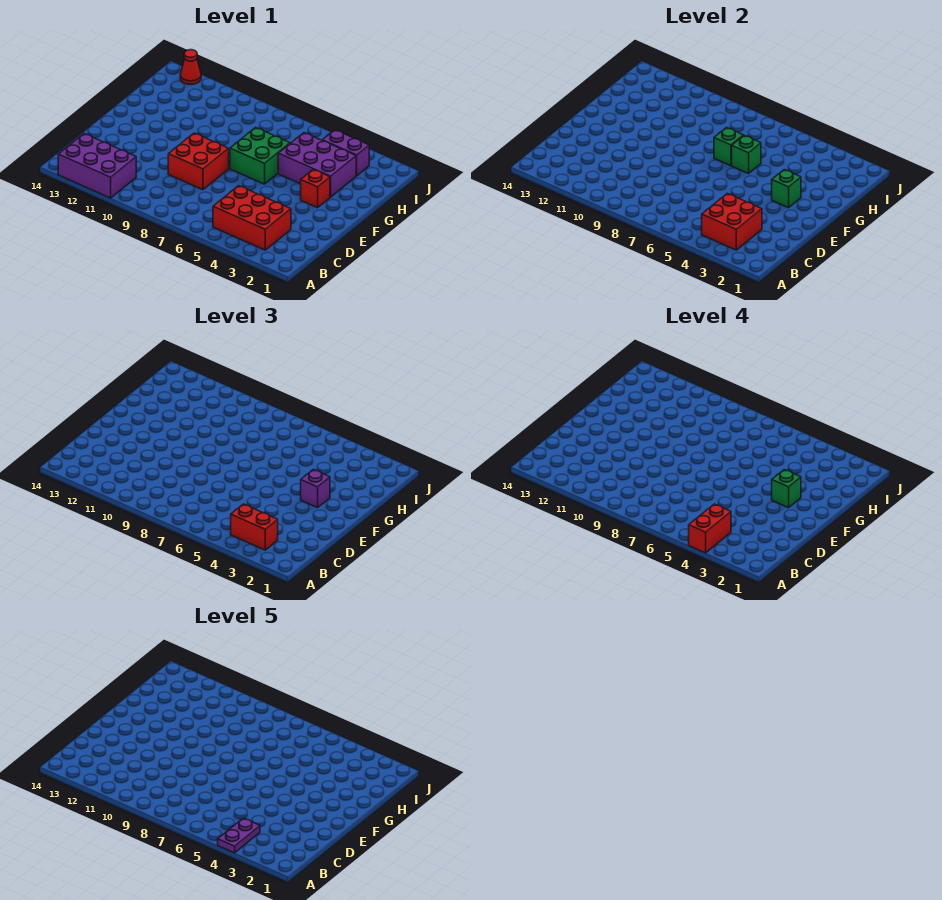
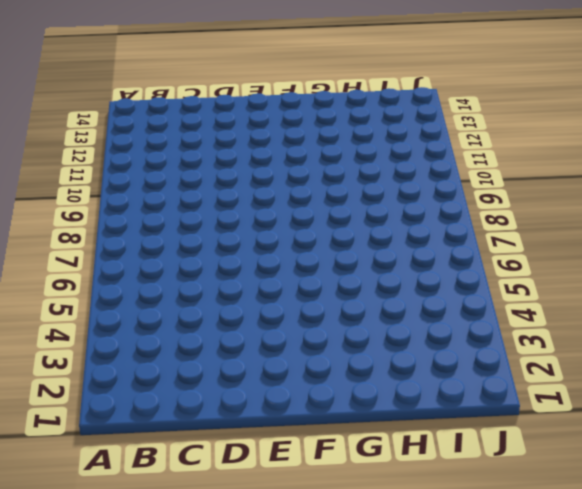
none -> purple 2x3 brick [58,134,136,198]
none -> red 2x3 brick [213,186,291,250]
none -> red 2x2 brick [168,133,229,190]

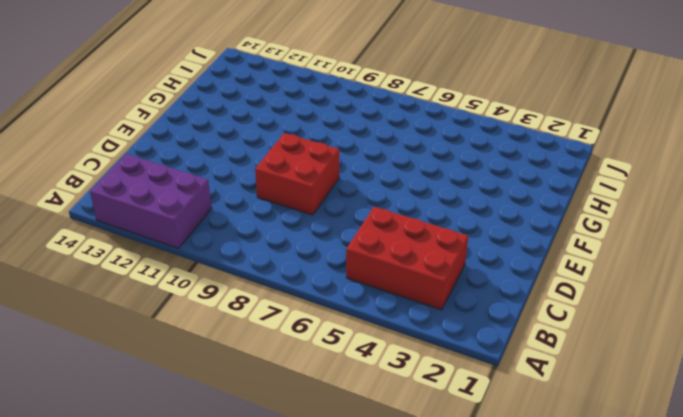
none -> red 1x1 brick [301,170,330,208]
none -> green 2x2 brick [230,128,290,184]
none -> purple 2x3 brick [278,133,356,197]

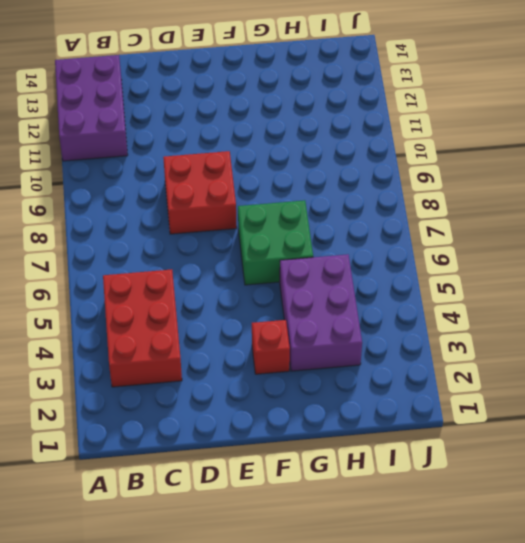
none -> purple 1x2 brick [322,130,369,176]
none -> red 1x1 cone [180,50,201,84]
none -> red 2x2 brick [702,193,762,250]

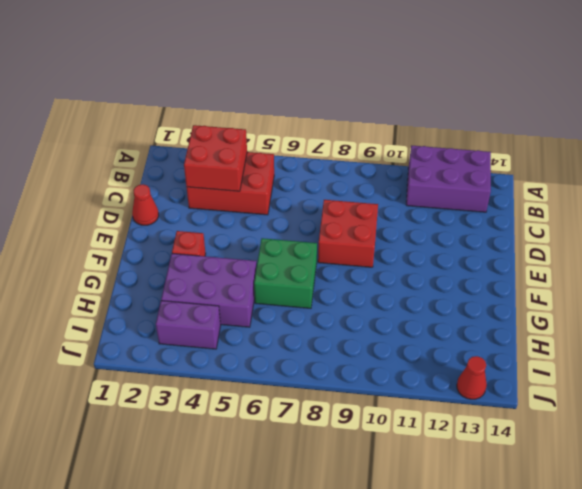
red 1x1 cone [132,184,159,225] -> none
none -> green 1x1 brick [772,170,801,208]
none -> green 1x1 brick [732,135,761,174]
none -> green 1x1 brick [714,128,743,166]

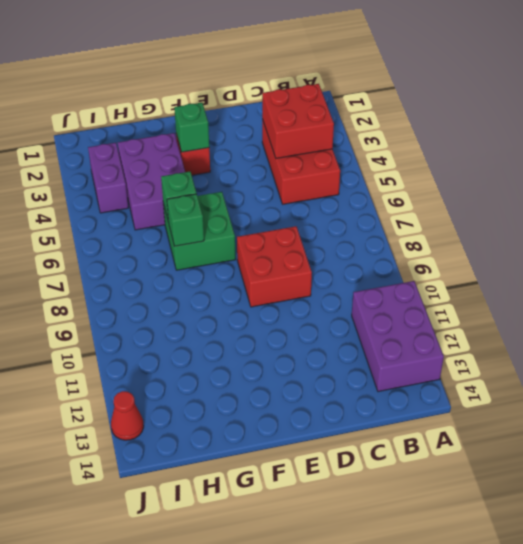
none -> red 1x2 brick [231,504,278,550]
none -> purple 1x1 brick [301,470,330,508]
none -> red 1x2 brick [689,504,731,553]

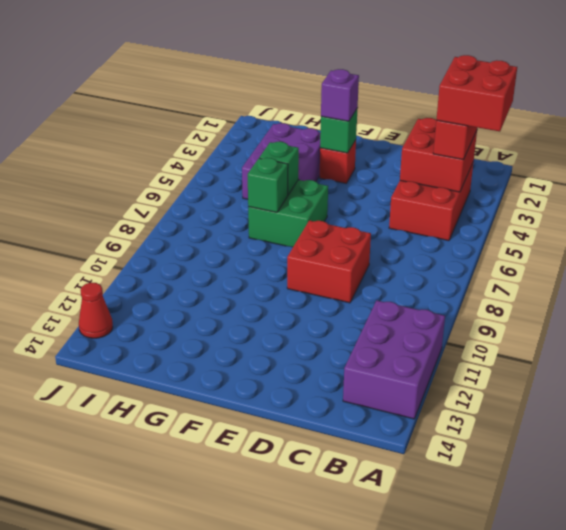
red 2x2 brick [436,55,517,132] -> red 1x2 brick [689,504,731,553]
none -> purple 1x2 brick [322,130,369,176]
none -> green 1x1 brick [772,470,801,508]
none -> purple 1x2 plate [218,818,260,853]

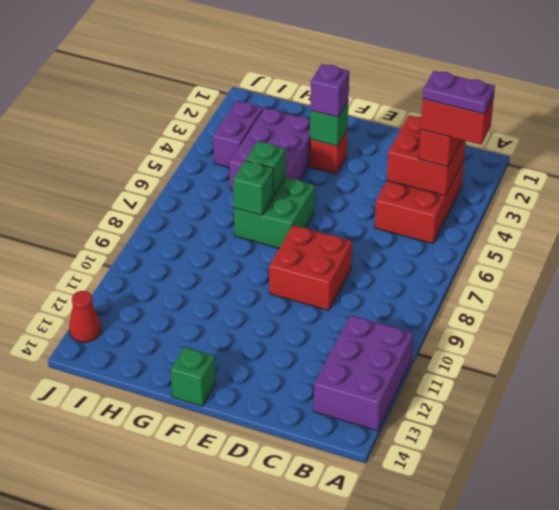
green 1x1 brick [171,347,216,406] -> green 1x1 brick moved to [772,470,801,508]

